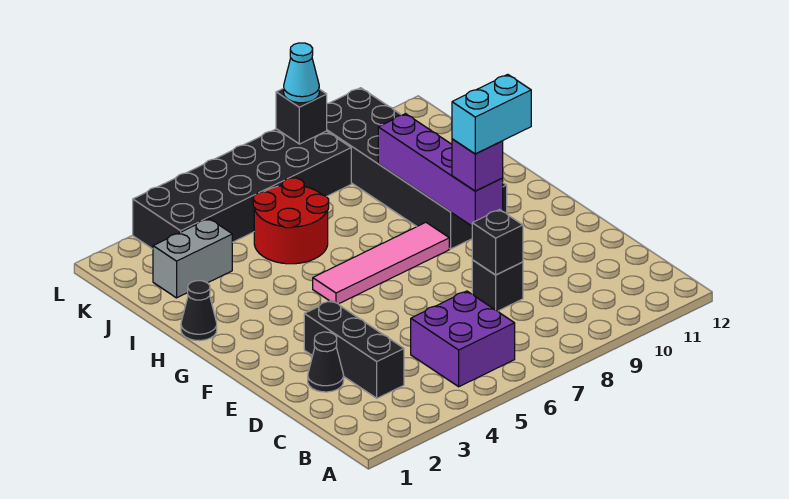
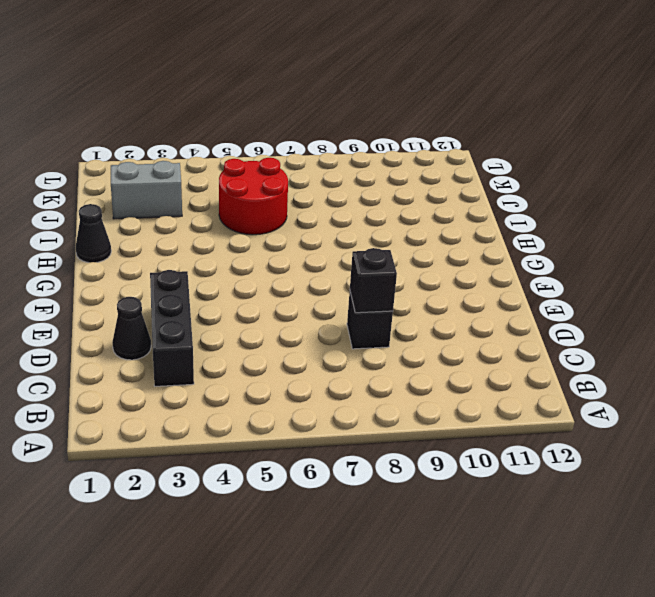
none -> purple 2x2 brick [411,291,515,387]
none -> pink 1x4 tile [313,223,449,304]
none -> black 2x6 brick [327,88,507,249]

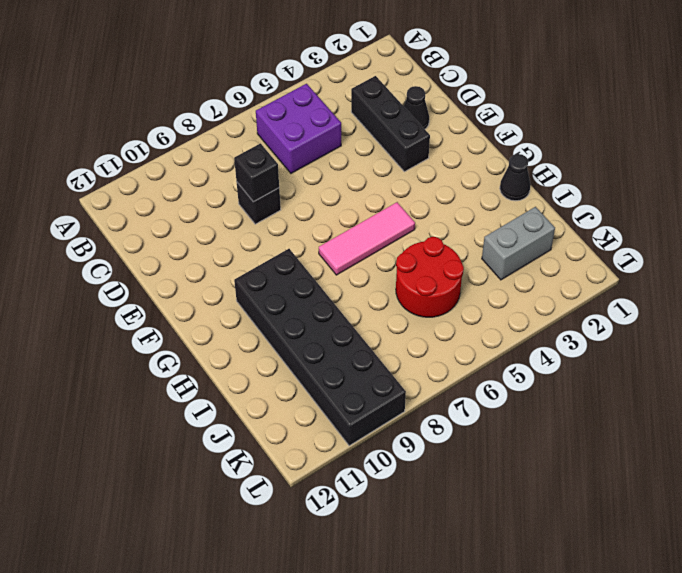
pink 1x3 tile [319,202,415,275] -> pink 1x4 tile [313,223,449,304]
none -> black 2x6 brick [133,129,351,249]
none -> purple 1x4 brick [378,114,503,226]
none -> black 1x1 brick [276,88,327,144]

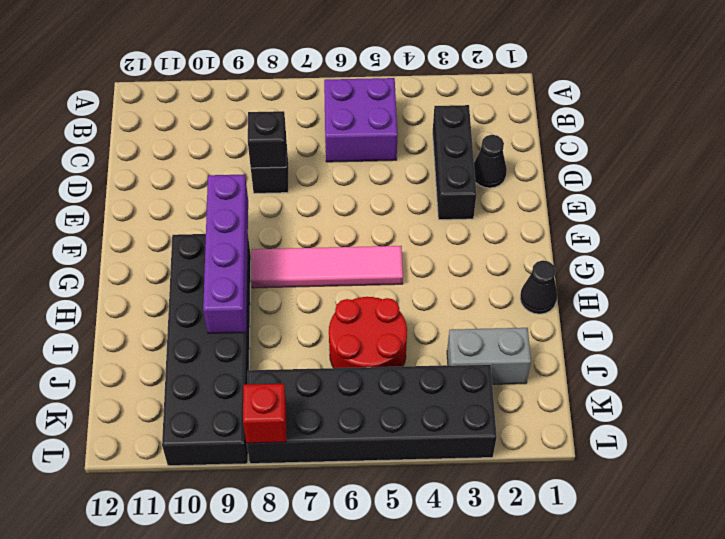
red 1x1 brick [243,384,286,443] -> black 1x1 brick [276,88,327,144]
none -> purple 1x1 brick [452,139,503,191]
none -> cyan 1x1 cone [284,43,319,103]
none -> cyan 1x2 brick [452,75,531,154]

